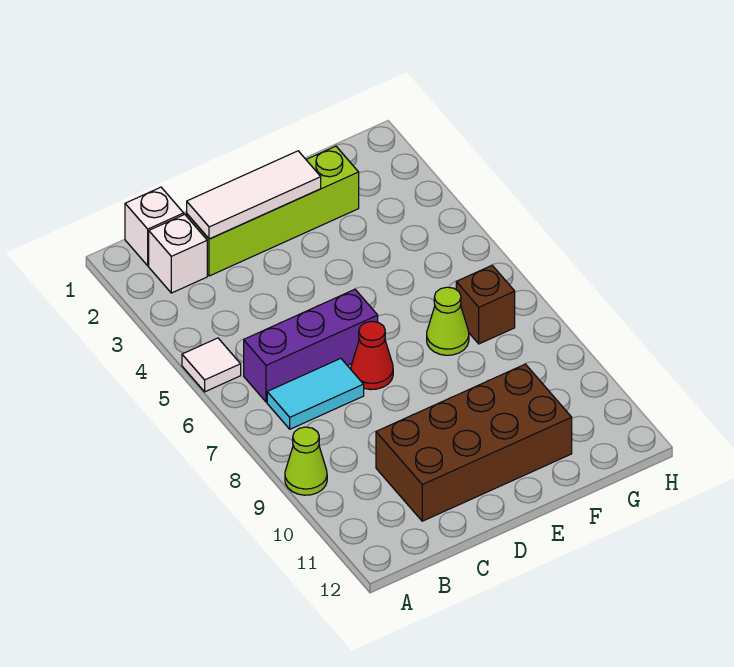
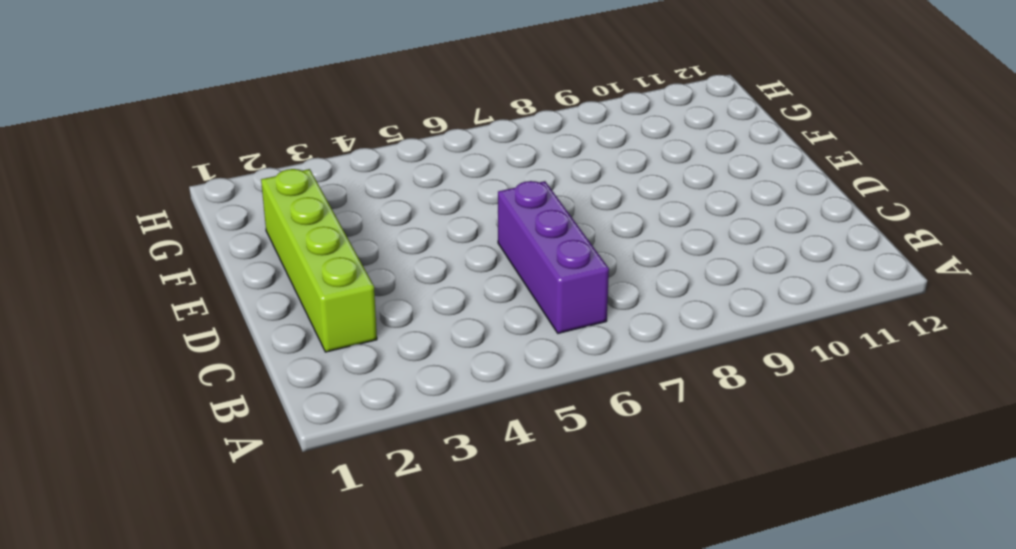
none -> white 1x1 tile [182,338,241,392]
none -> lime 1x1 cone [285,427,327,495]
none -> white 1x1 brick [125,187,184,266]

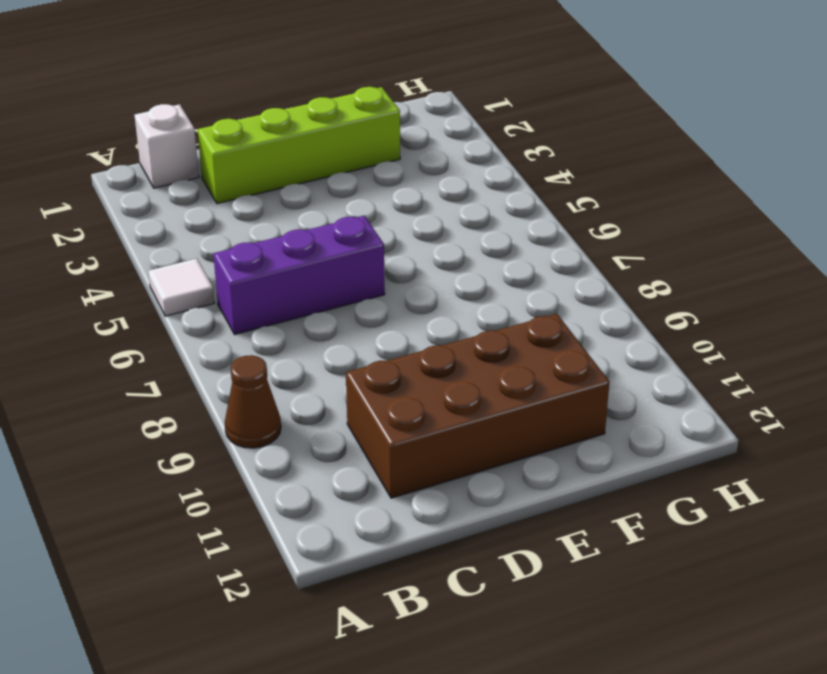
brown 1x1 cone [225,355,281,448] -> lime 1x1 cone [285,427,327,495]
none -> white 1x1 brick [149,214,207,293]
none -> cyan 1x2 tile [267,358,364,429]
none -> red 1x1 cone [351,321,393,390]

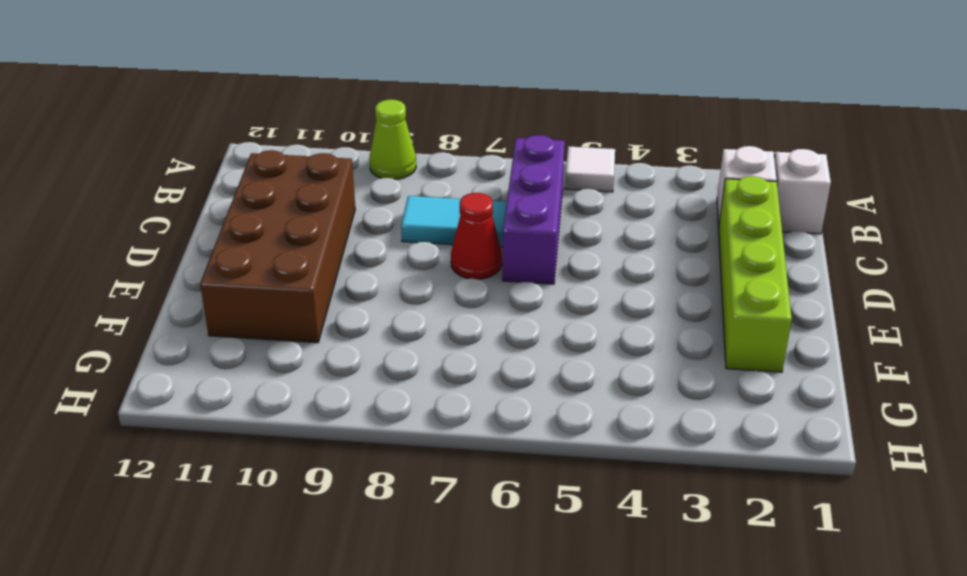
cyan 1x2 tile [401,196,507,248] -> cyan 1x2 tile turned to [267,358,364,429]
none -> lime 1x1 cone [427,287,469,355]
none -> brown 1x1 brick [456,265,515,344]
none -> white 1x3 tile [187,151,321,239]

